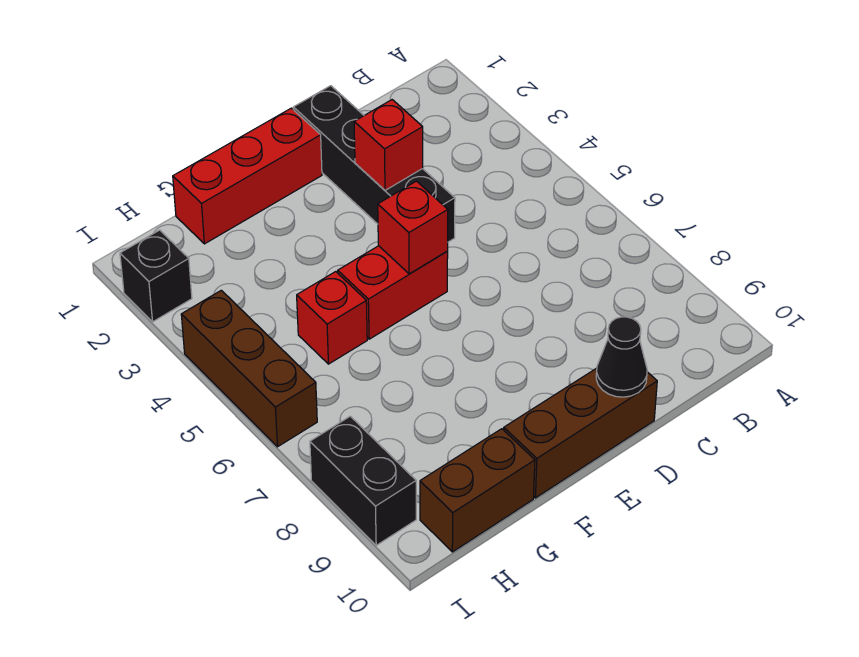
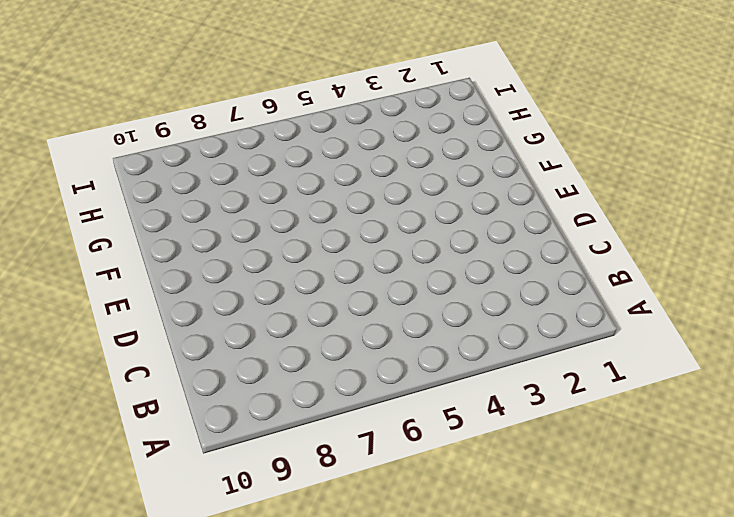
none -> black 1x4 brick [293,86,455,242]
none -> brown 1x3 brick [504,368,657,498]
none -> red 1x3 brick [173,108,322,244]

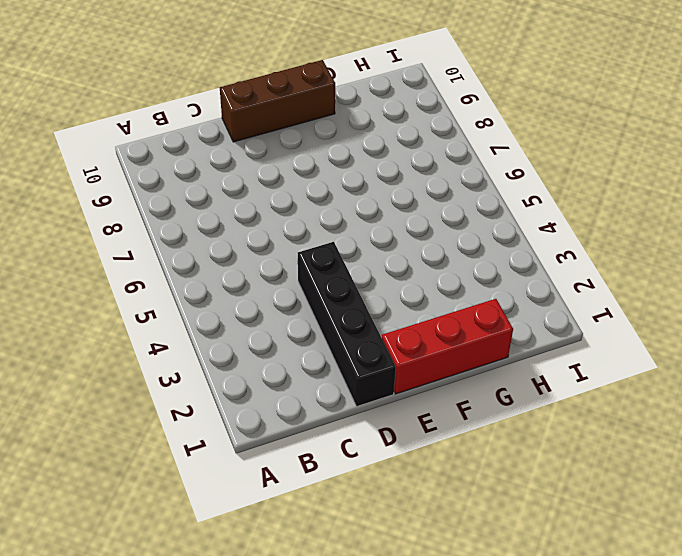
none -> red 1x2 brick [338,246,448,339]
none -> red 1x1 brick [297,272,367,364]
none -> brown 1x2 brick [420,429,535,552]

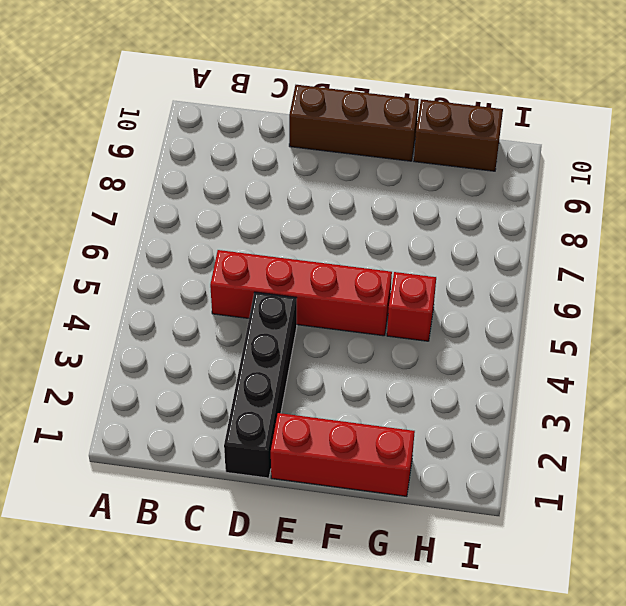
red 1x4 brick [210,250,392,336] -> red 1x2 brick [338,246,448,339]
none -> black 1x1 brick [120,230,192,322]
none -> brown 1x3 brick [181,290,317,447]
none -> black 1x2 brick [310,416,416,545]

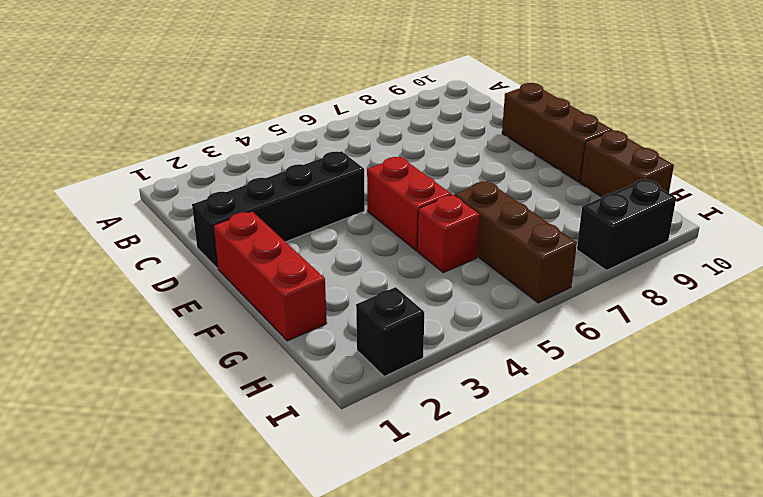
brown 1x3 brick [454,181,577,303] -> brown 1x3 brick turned to [181,290,317,447]
none -> red 1x1 brick [354,100,423,190]
none -> black 1x1 cone [596,317,647,397]
none -> red 1x1 brick [378,181,448,274]

